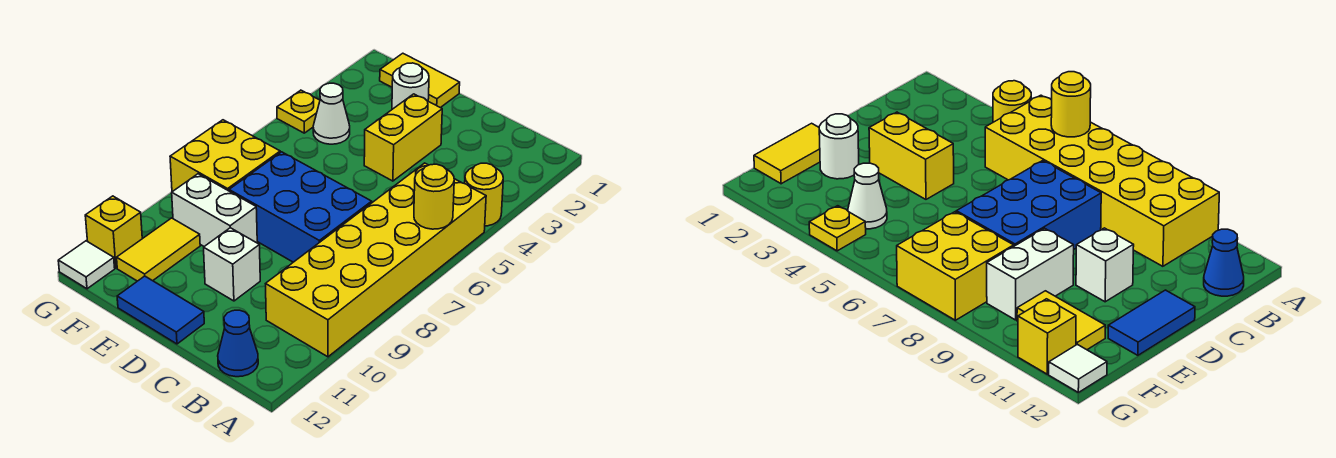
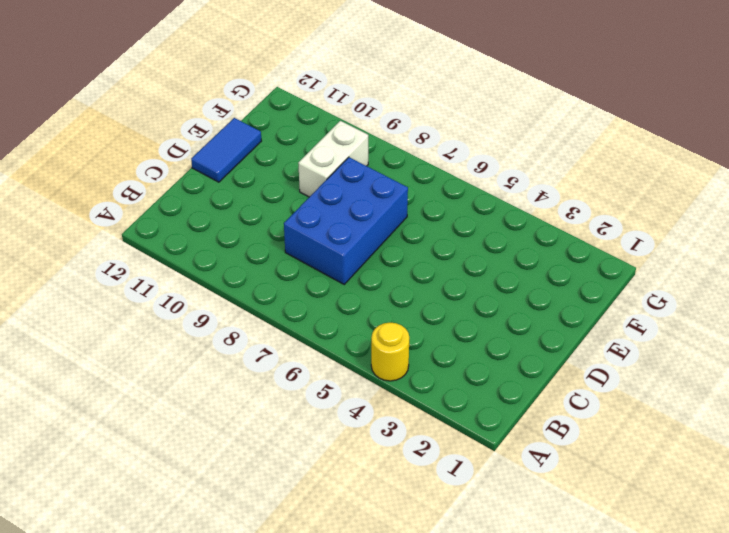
none -> yellow 2x6 brick [266,163,486,357]
none -> blue 1x1 cone [218,310,258,377]
none -> yellow 1x2 brick [364,94,442,181]

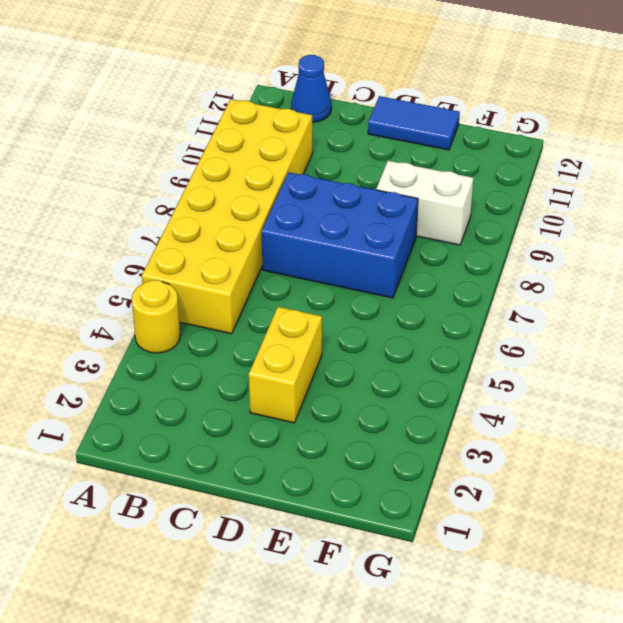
none -> white 1x1 brick [204,228,260,301]
none -> yellow 1x2 tile [380,53,460,108]
none -> white 1x1 round brick [392,63,429,109]

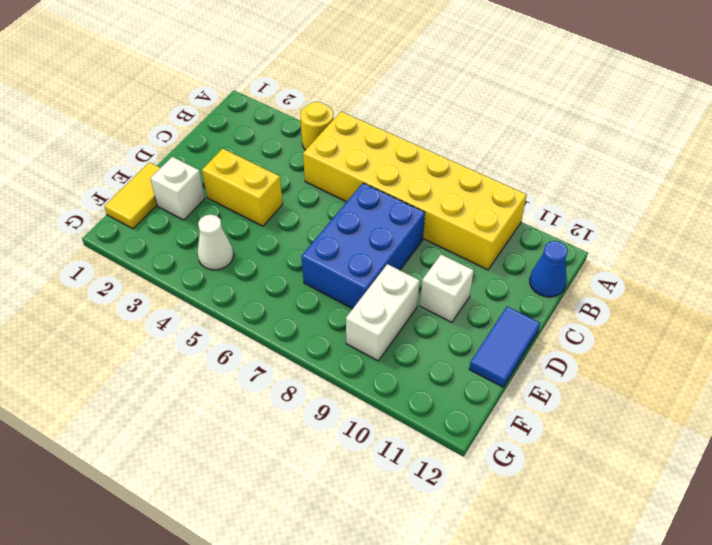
white 1x1 brick [150,157,205,220] -> white 1x1 round brick [392,63,429,109]
none -> yellow 2x2 brick [170,120,280,192]
none -> yellow 1x2 tile [117,218,200,281]
none -> yellow 1x1 plate [277,90,320,133]

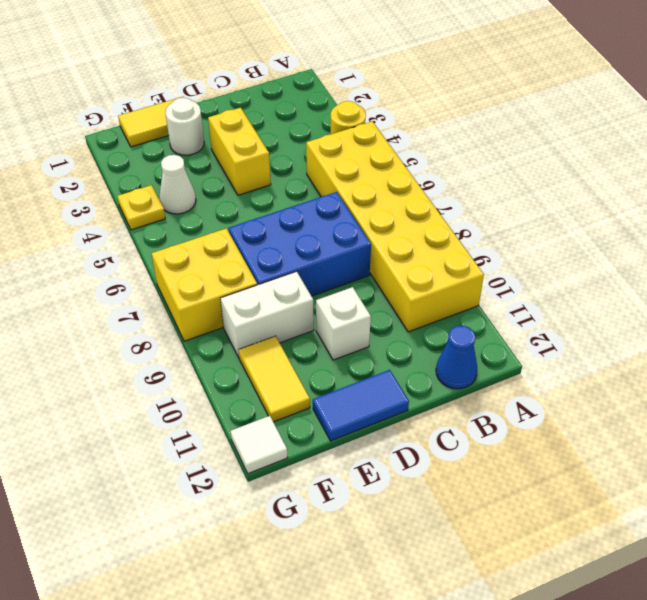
none -> yellow 1x1 brick [85,196,142,268]
none -> yellow 1x1 round brick [414,164,454,229]

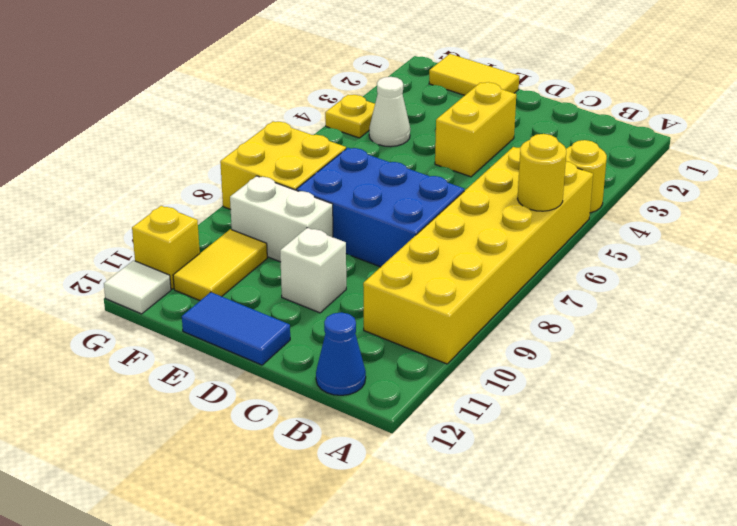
none -> white 1x1 round brick [392,63,429,109]

